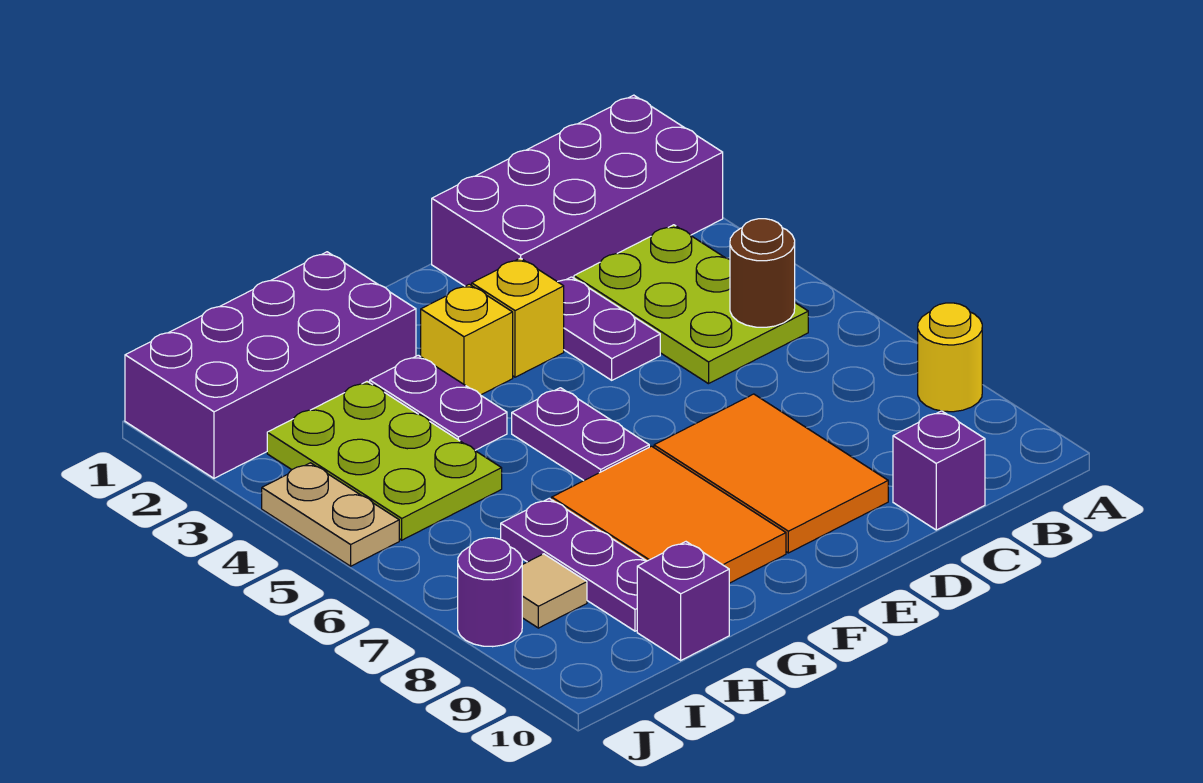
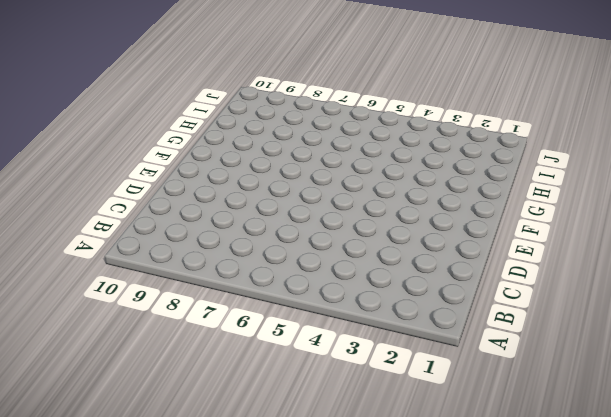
none -> purple 2x4 brick [432,95,723,286]
none -> yellow 1x1 round brick [918,303,982,412]
none -> lime 2x3 plate [574,225,808,384]

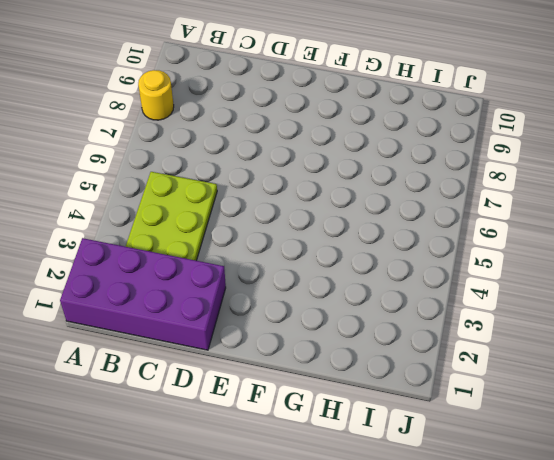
none -> purple 1x1 brick [893,411,985,530]
none -> purple 1x2 plate [558,277,660,380]
none -> orange 2x3 tile [654,394,888,553]

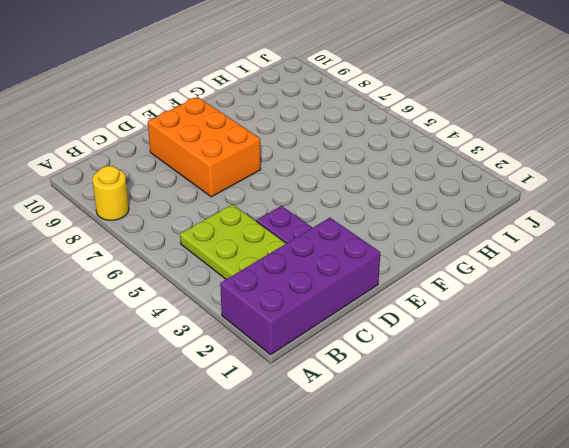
orange 2x3 brick [148,97,261,197] -> orange 2x3 tile [654,394,888,553]
none -> purple 1x1 brick [893,411,985,530]
none -> yellow 1x1 brick [472,258,564,377]
none -> yellow 1x1 brick [421,284,513,395]

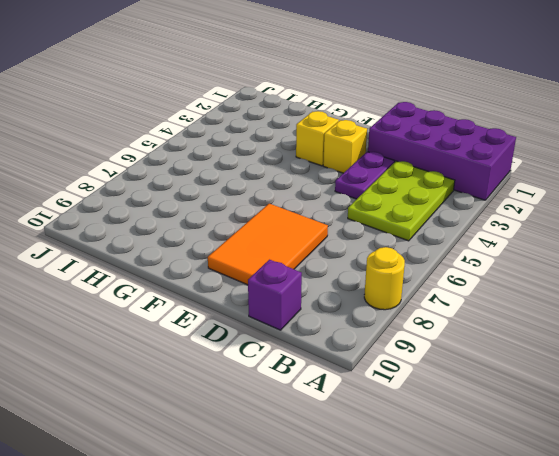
none -> purple 1x2 plate [512,388,649,480]
none -> orange 2x3 tile [552,446,786,583]
none -> purple 2x4 brick [125,252,416,478]

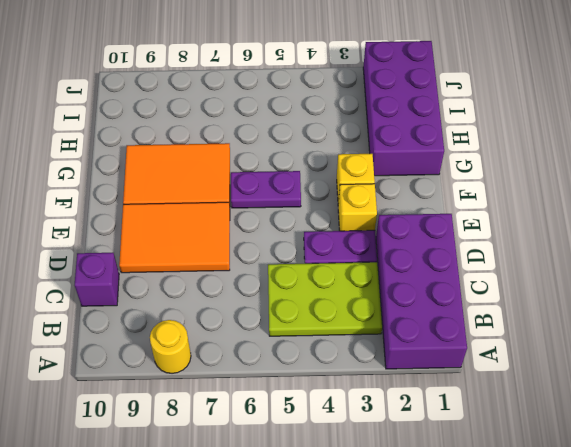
none -> purple 1x2 plate [370,355,507,450]
none -> lime 2x3 plate [267,381,502,540]
none -> purple 1x3 plate [501,498,646,631]

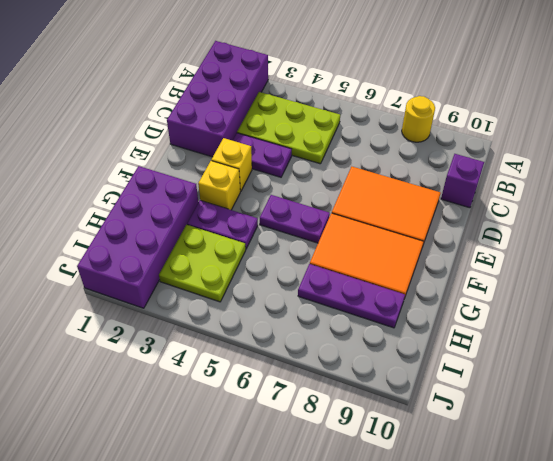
lime 2x2 plate [159,225,246,302] -> lime 2x3 plate [267,381,502,540]
none -> purple 1x1 brick [637,542,729,660]
none -> tan 1x1 tile [522,554,587,628]
none -> tan 1x2 plate [262,463,399,566]

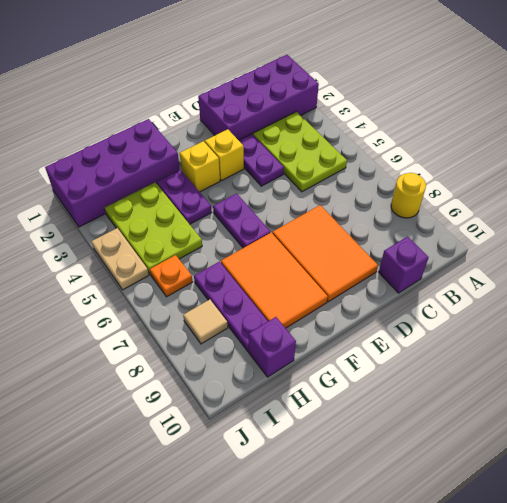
orange 1x1 plate [150,255,192,297] -> none
none -> purple 1x1 round brick [458,538,522,647]
none -> brown 1x1 round brick [730,219,795,327]

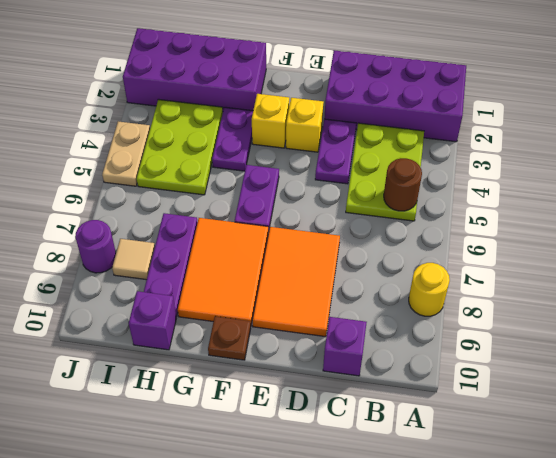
brown 1x1 plate [208,316,251,360] -> none

